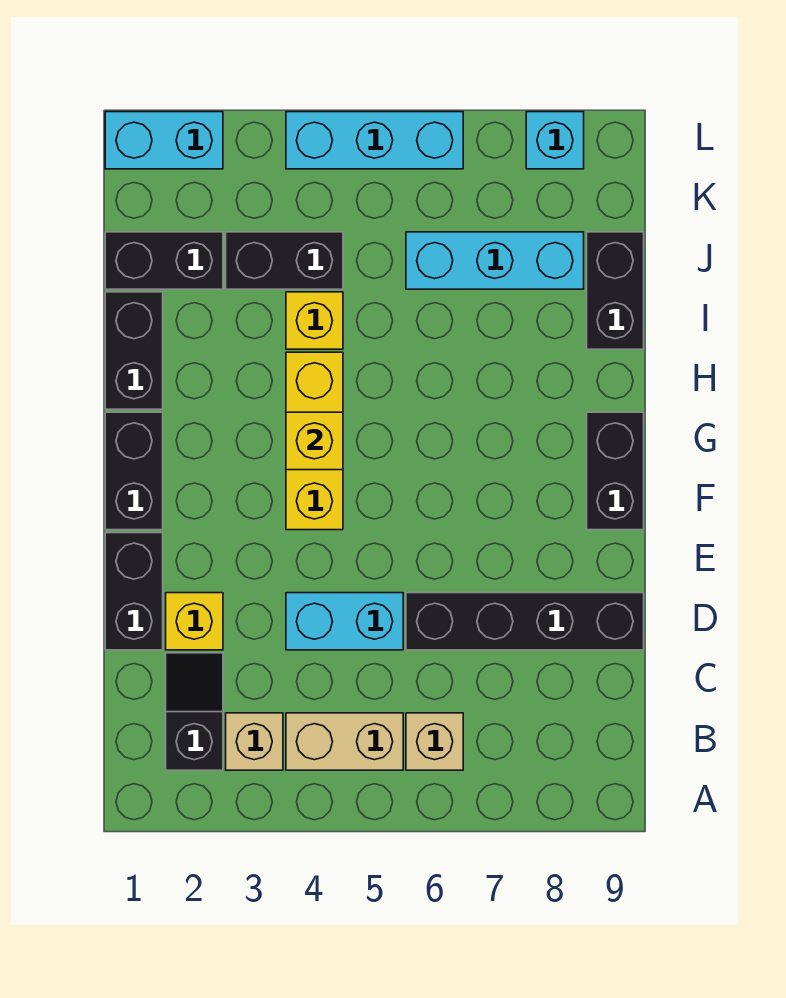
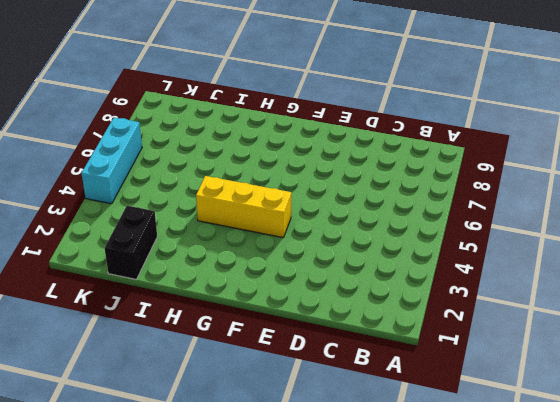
none -> black 1x2 slope [166,653,223,770]
none -> tan 1x1 brick [226,713,283,770]
none -> tan 1x2 brick [286,713,403,770]

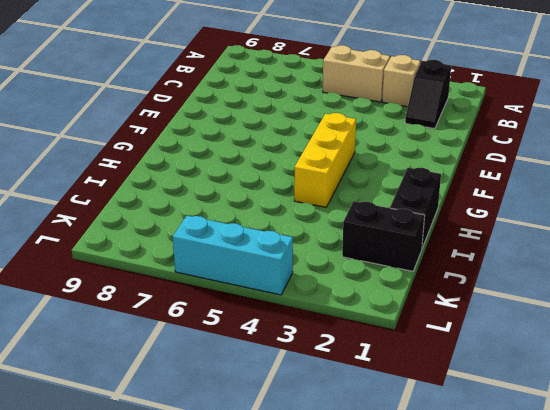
none -> tan 1x1 brick [406,713,463,770]
none -> black 1x2 brick [105,533,163,650]
none -> yellow 1x1 brick [166,593,223,650]

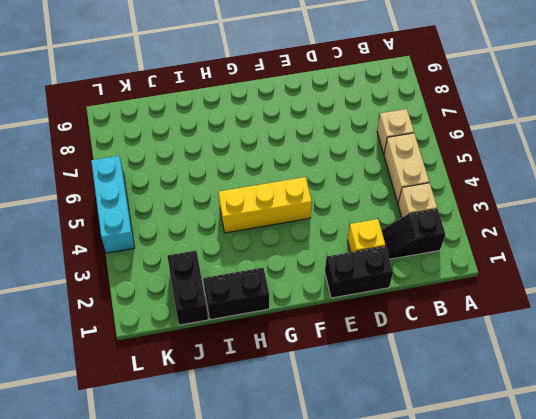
none -> cyan 1x2 brick [286,593,403,650]
none -> black 1x4 brick [406,593,644,650]
none -> black 1x2 brick [105,412,163,530]

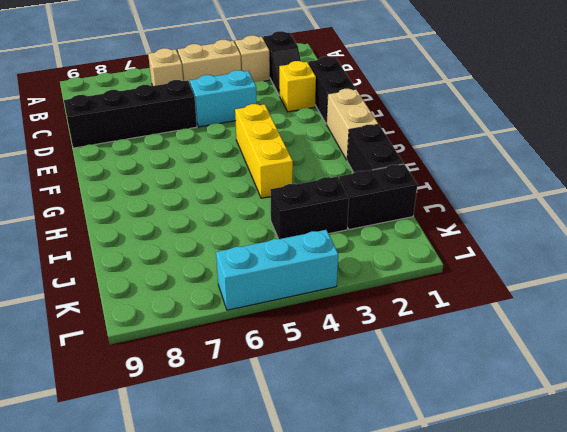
tan 1x2 brick [326,89,378,160] -> black 1x2 brick [105,412,163,530]
none -> black 1x2 brick [587,412,644,530]
none -> yellow 1x1 brick [286,292,343,349]
none -> black 1x2 brick [587,232,644,349]

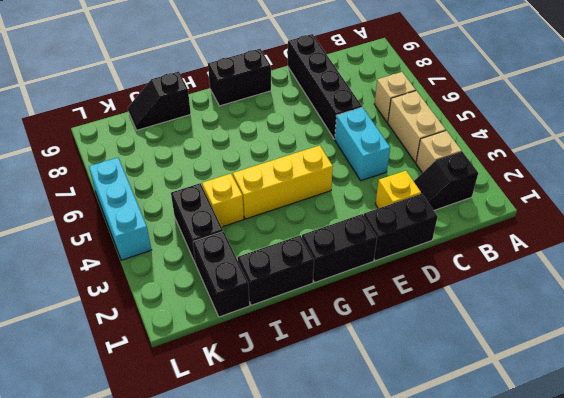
black 1x2 slope [128,72,191,130] -> black 1x2 brick [587,232,644,349]
none -> cyan 1x3 brick [406,232,584,289]
none -> cyan 1x2 brick [105,112,223,169]
none -> cyan 1x1 brick [526,112,584,169]

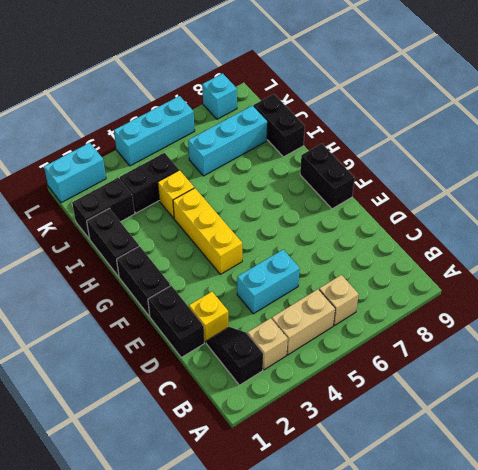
none -> black 1x4 brick [406,593,644,650]
none -> yellow 1x1 brick [286,412,343,470]

